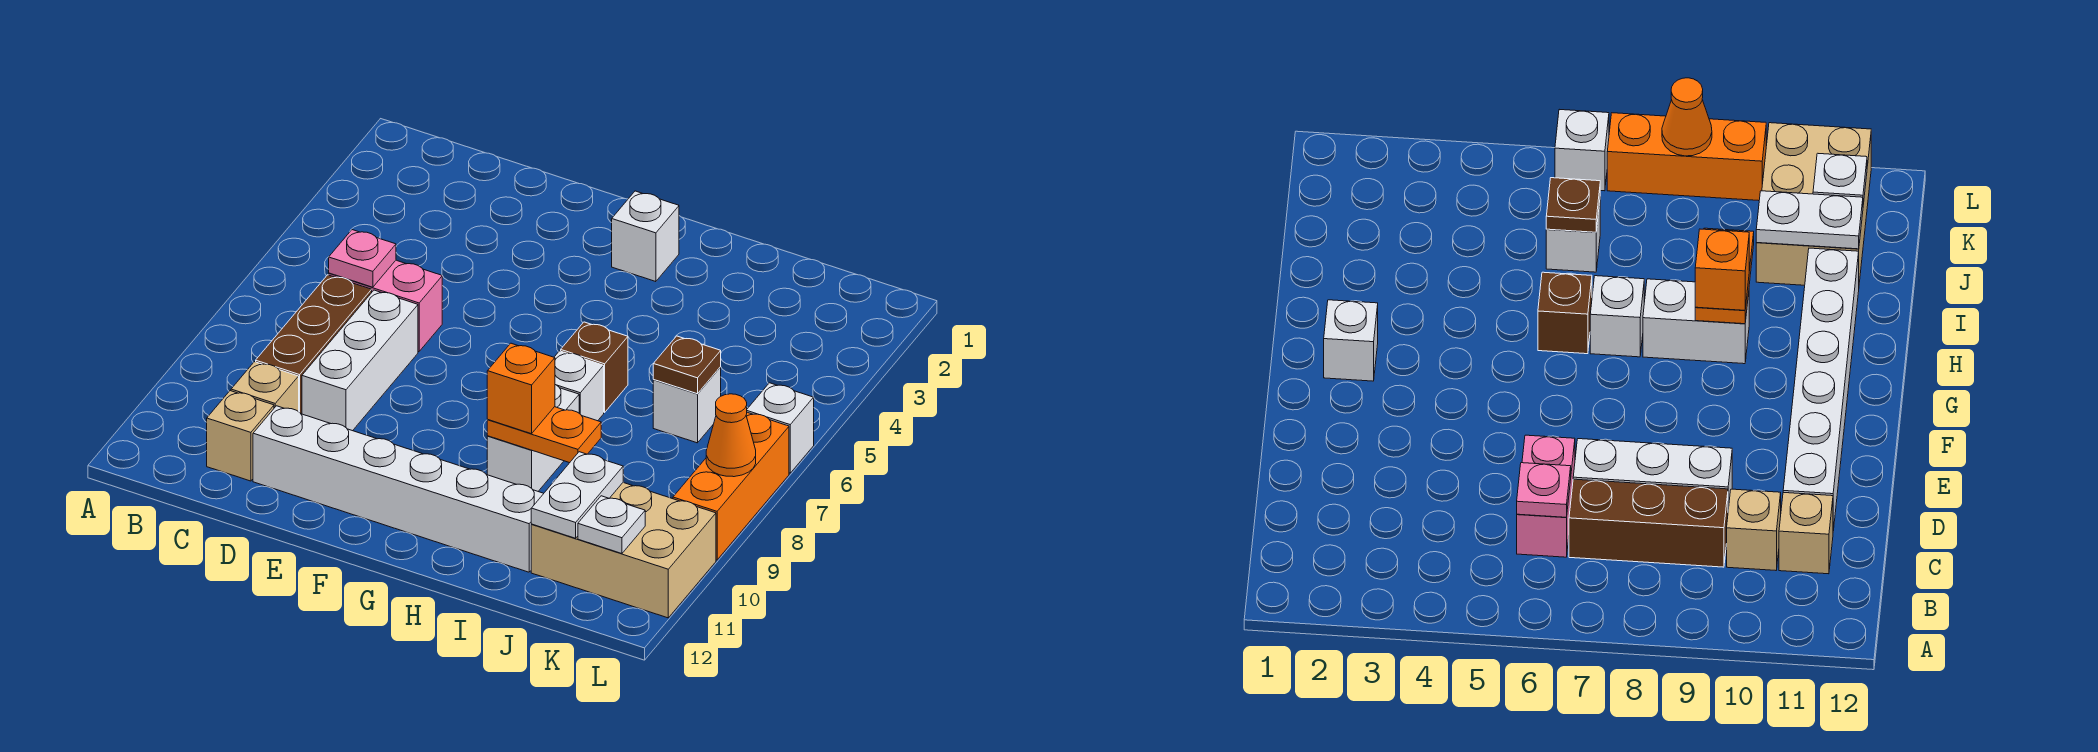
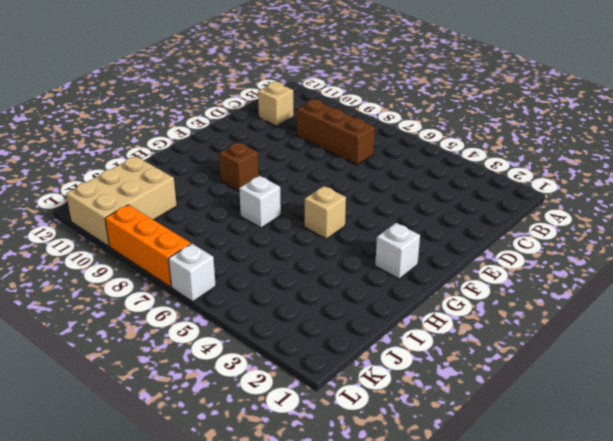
tan 1x1 brick [305,186,346,239] -> tan 1x1 brick moved to [231,362,299,412]
brown 1x1 brick [219,142,259,191] -> brown 1x1 brick moved to [561,322,628,412]
none -> pink 1x2 brick [329,260,442,352]
none -> white 1x3 brick [302,290,418,431]
none -> white 1x6 brick [253,406,544,572]

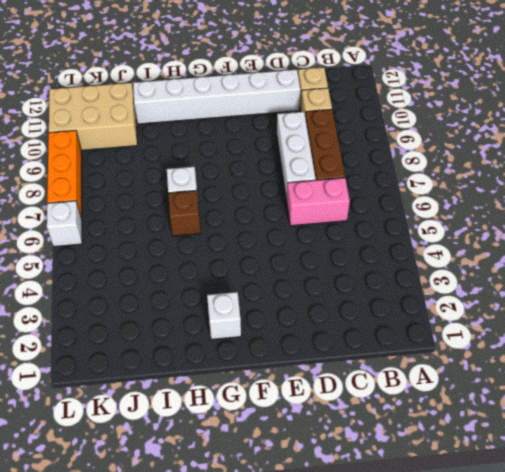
none -> white 1x2 brick [487,385,579,491]
none -> white 1x1 brick [653,367,721,443]
none -> pink 1x1 plate [329,230,396,287]

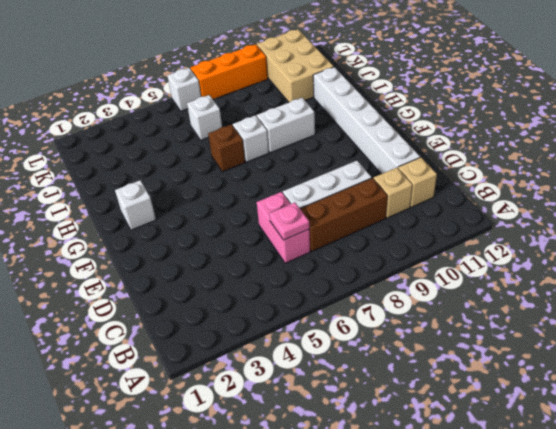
none -> orange 1x2 plate [487,407,601,463]
none -> brown 1x1 plate [653,336,721,394]
none -> white 1x2 plate [531,452,623,538]

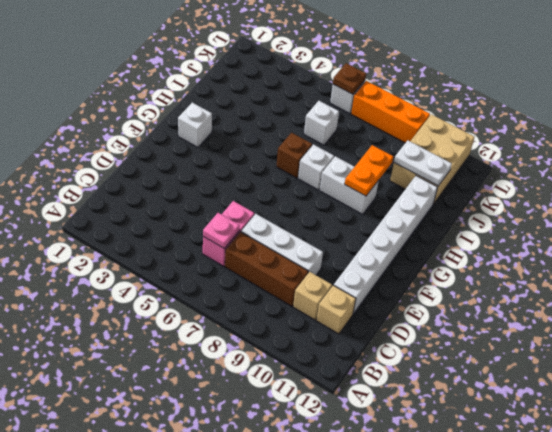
brown 1x1 plate [333,63,366,94] -> brown 1x1 plate moved to [653,336,721,394]
none -> white 1x1 plate [578,496,645,554]
none -> orange 1x1 cone [706,394,756,477]
none -> orange 1x1 brick [487,343,555,434]

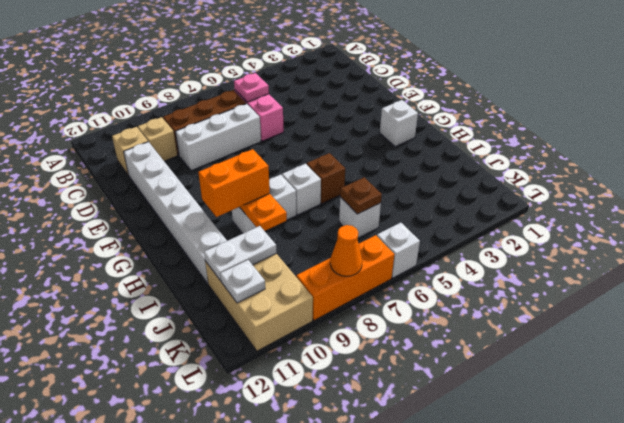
orange 1x2 brick [198,149,270,217] -> orange 1x1 brick [487,343,555,434]

